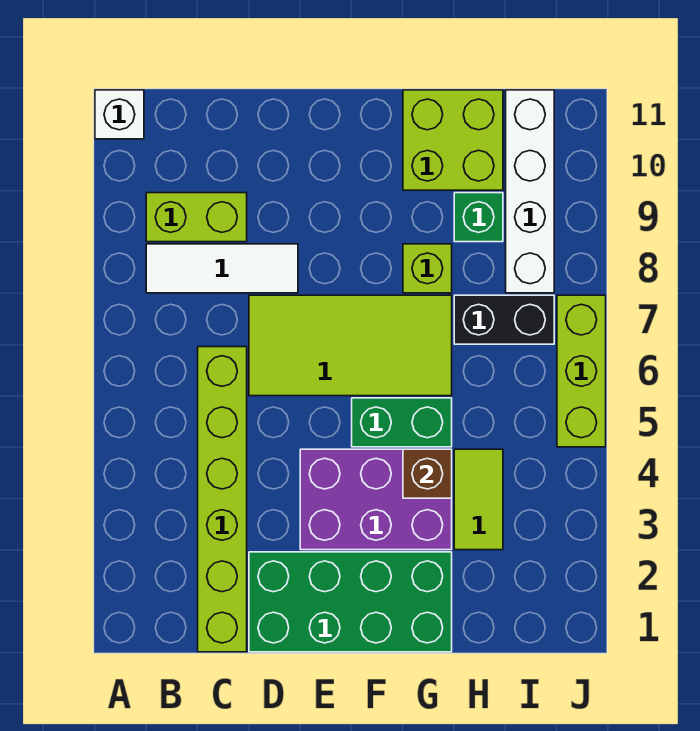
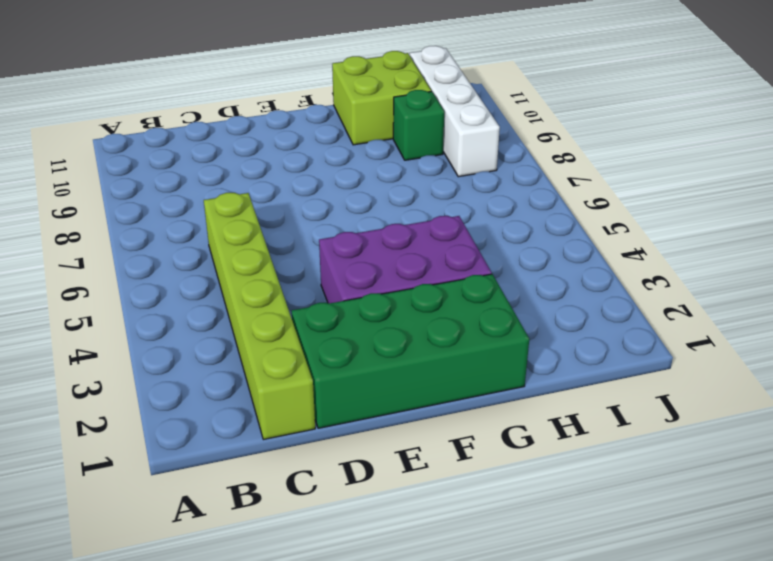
none -> white 1x1 brick [95,90,144,139]
none -> white 1x3 tile [146,244,298,293]
none -> lime 1x2 brick [146,193,247,242]

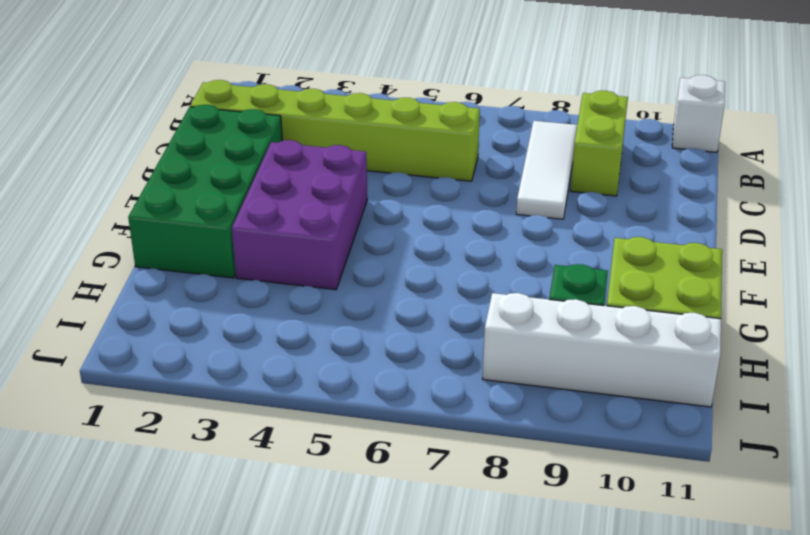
none -> lime 2x4 tile [249,295,452,396]
none -> green 1x2 brick [352,398,452,447]
none -> lime 1x1 brick [403,244,452,293]

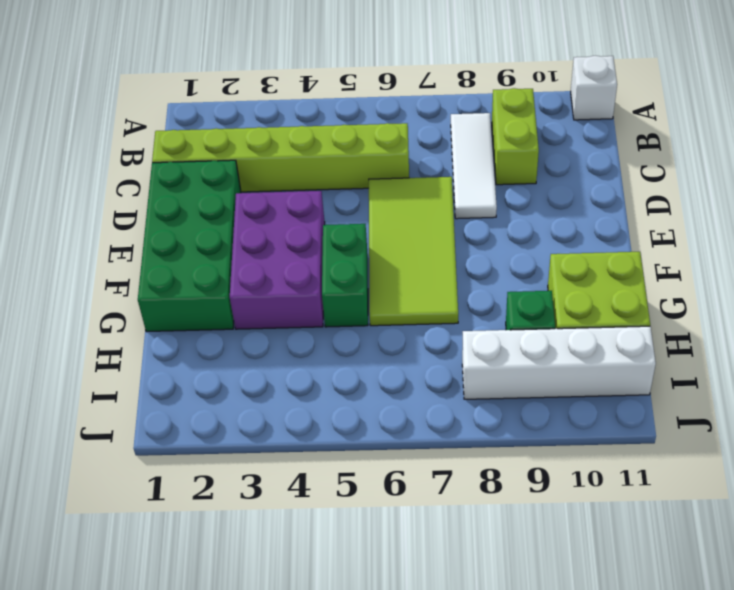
none -> lime 1x1 brick [403,244,452,293]
none -> lime 1x2 tile [454,449,503,550]
none -> black 1x2 brick [454,295,554,344]

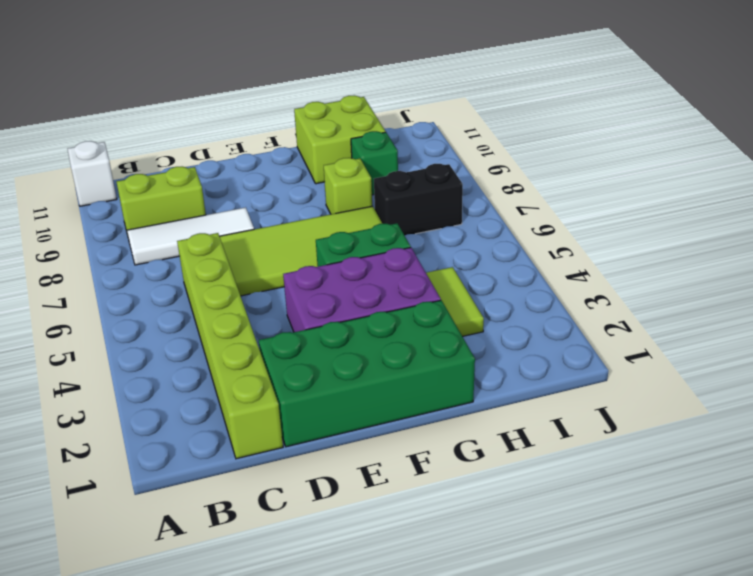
none -> white 1x4 brick [506,90,554,293]
none -> lime 1x3 brick [557,295,606,447]
none -> brown 1x1 brick [403,449,452,498]

